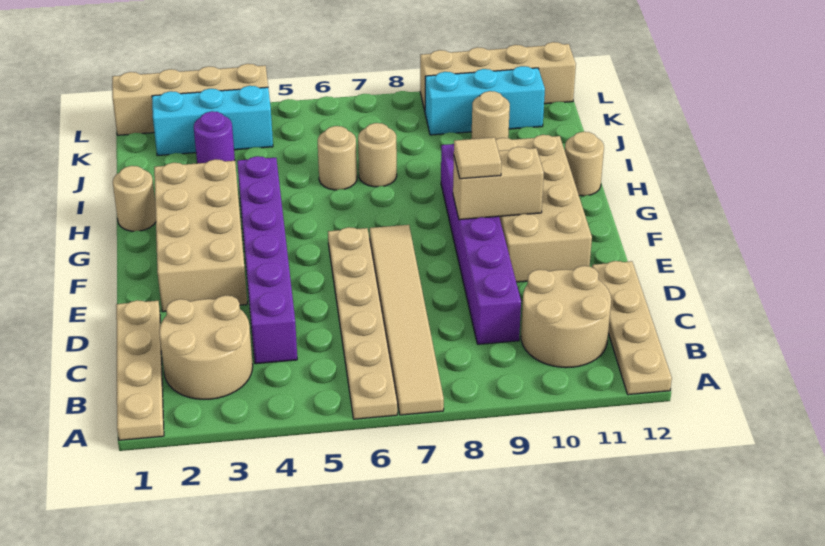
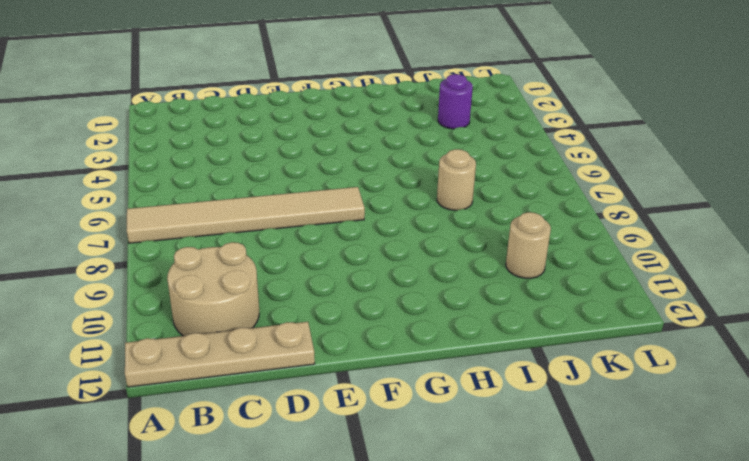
none -> tan 1x4 plate [116,300,164,440]
none -> tan 1x6 plate [328,227,397,419]
none -> tan 2x2 round brick [159,295,253,399]

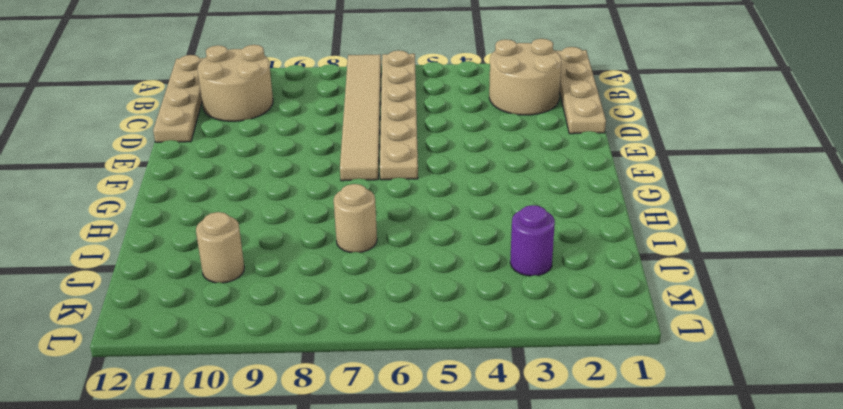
none -> purple 1x6 brick [237,156,297,364]
none -> purple 1x6 brick [441,144,521,344]
none -> tan 2x4 brick [154,159,247,312]

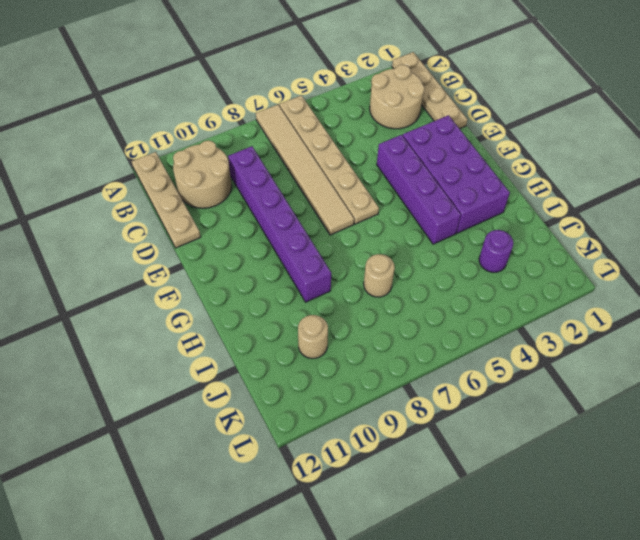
purple 2x4 brick [403,115,510,233] -> tan 2x4 brick [154,159,247,312]
purple 1x4 brick [377,135,461,244] -> purple 1x6 brick [237,156,297,364]
none -> tan 2x4 brick [496,135,592,282]
none -> tan 1x1 round brick [113,166,156,231]
none -> tan 1x1 round brick [565,132,604,196]

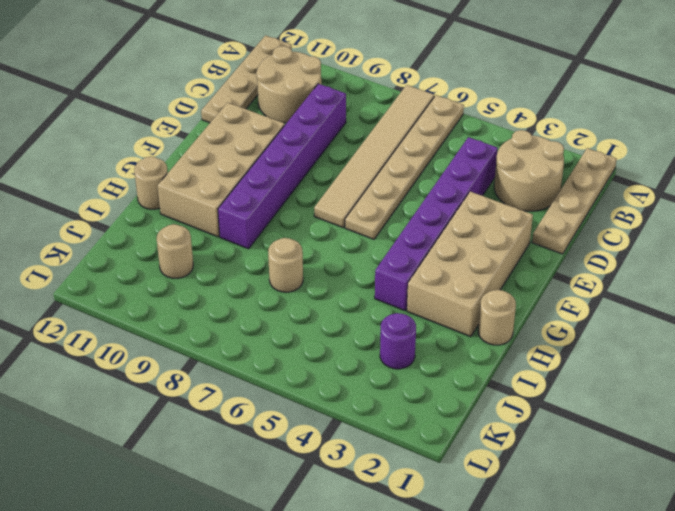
none -> tan 1x1 round brick [318,126,357,190]
none -> cyan 1x3 brick [152,86,273,156]
none -> cyan 1x3 brick [425,66,545,135]

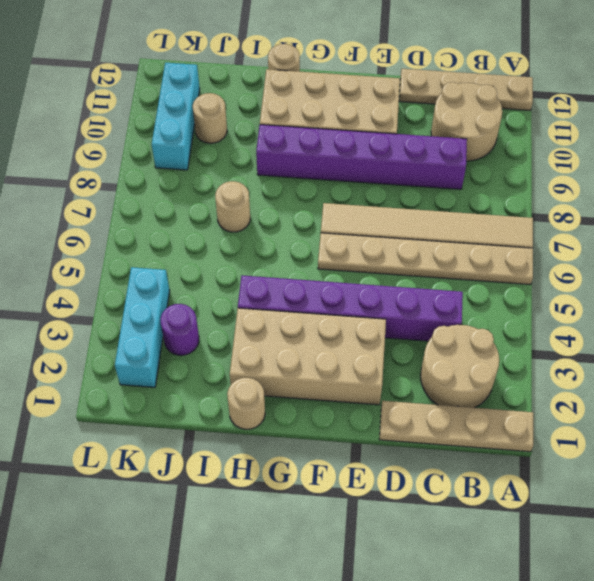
none -> tan 1x1 round brick [318,126,357,190]
none -> tan 1x4 brick [112,64,268,135]
none -> tan 1x4 brick [420,42,576,111]

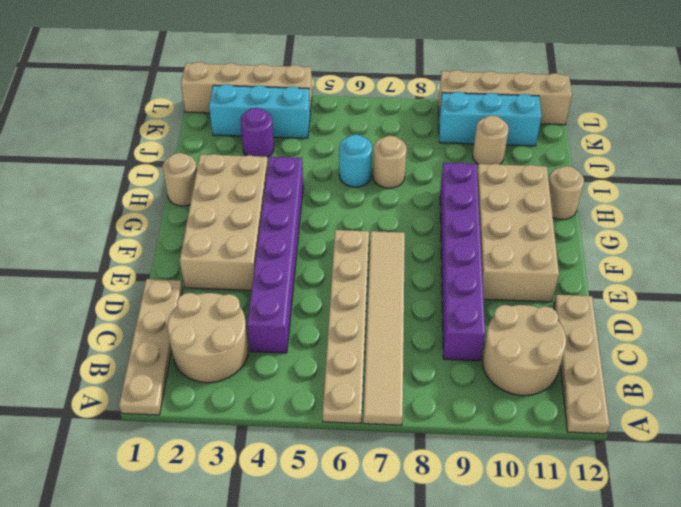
cyan 1x1 round brick [339,134,372,187] -> tan 1x1 round brick [318,126,357,190]
none -> tan 1x2 brick [453,147,544,220]
none -> tan 1x1 tile [454,137,501,179]

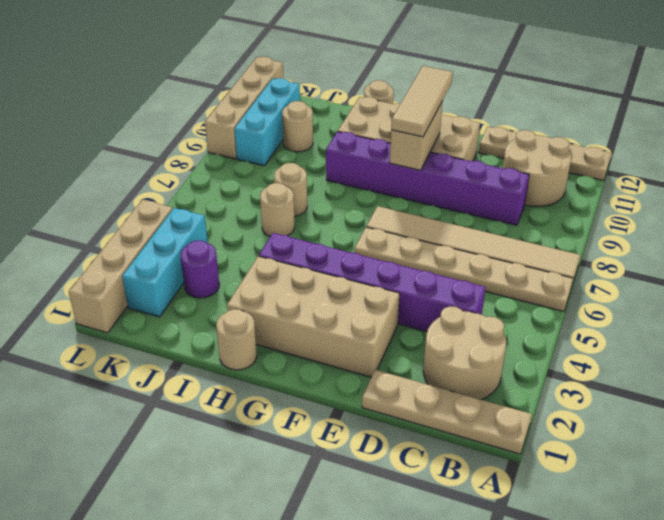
tan 1x3 tile [391,66,453,137] -> tan 1x1 tile [454,137,501,179]

